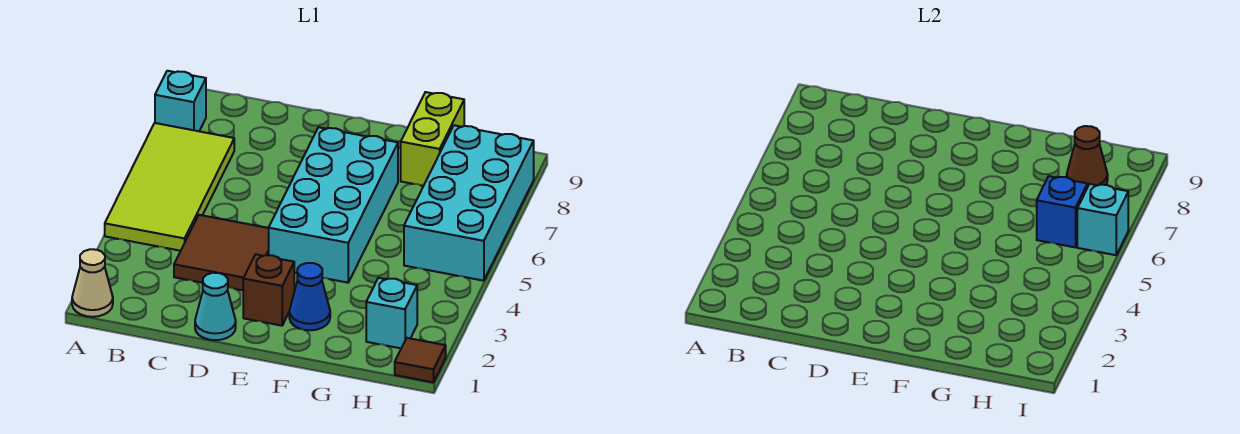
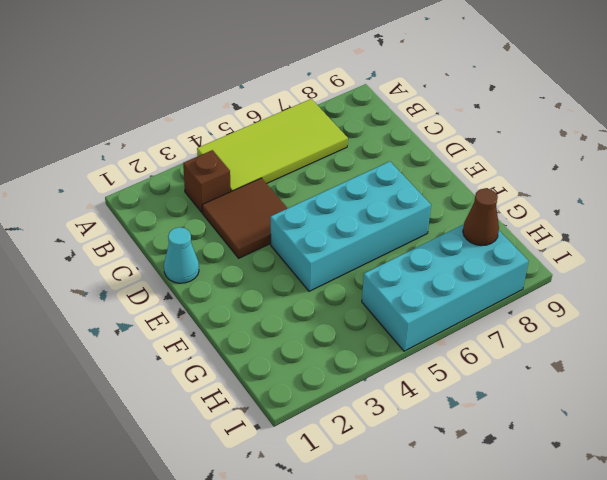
brown 1x1 brick [183,150,231,213] -> brown 1x1 brick moved to [243,254,294,326]
none -> tan 1x1 cone [72,249,113,317]
none -> cyan 1x1 brick [155,71,206,131]
none -> blue 1x1 cone [289,263,330,330]

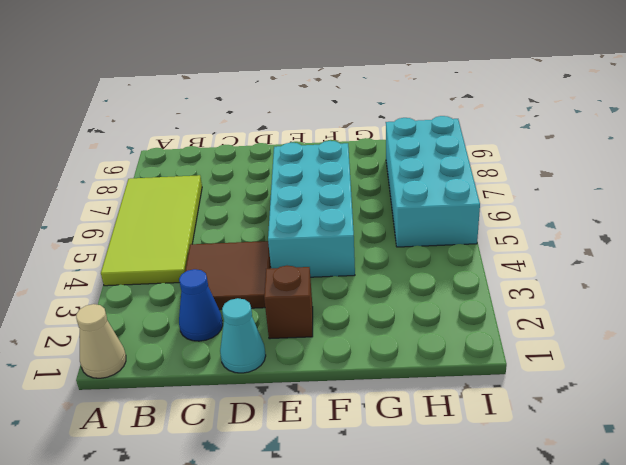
blue 1x1 cone [179,269,223,341] -> blue 1x1 cone moved to [289,263,330,330]
none -> cyan 1x1 brick [155,71,206,131]
none -> lime 1x2 brick [401,92,464,186]
none -> cyan 1x1 brick [366,278,417,348]

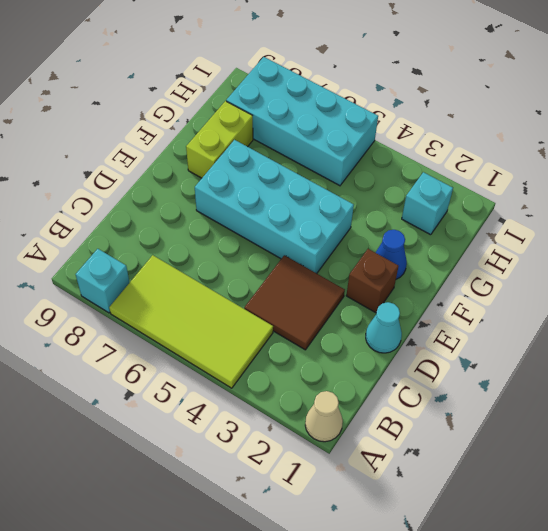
lime 1x2 brick [186,101,253,178] -> lime 1x2 brick turned to [401,92,464,186]
none -> brown 1x1 tile [395,338,446,382]
none -> blue 1x1 brick [1037,176,1087,247]
none -> brown 1x1 cone [1067,126,1108,187]

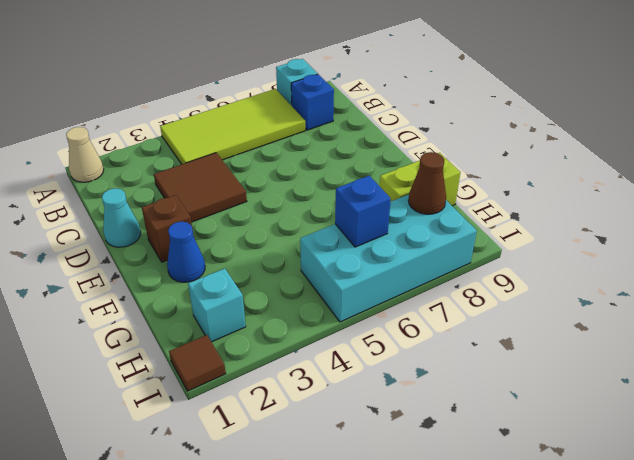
blue 1x1 brick [291,74,334,130] -> none
none -> cyan 2x4 brick [269,127,398,283]
none -> cyan 1x1 brick [1077,184,1128,255]

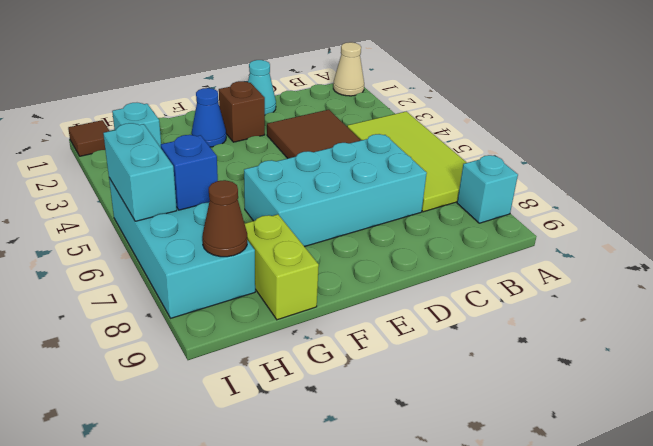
cyan 2x4 brick [244,134,427,247] -> cyan 2x4 brick turned to [269,127,398,283]
cyan 1x2 brick [103,123,177,221] -> cyan 1x1 brick [1077,184,1128,255]

